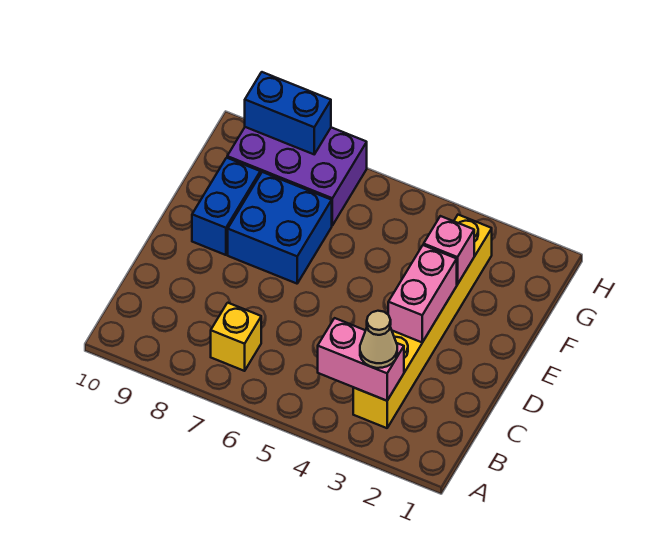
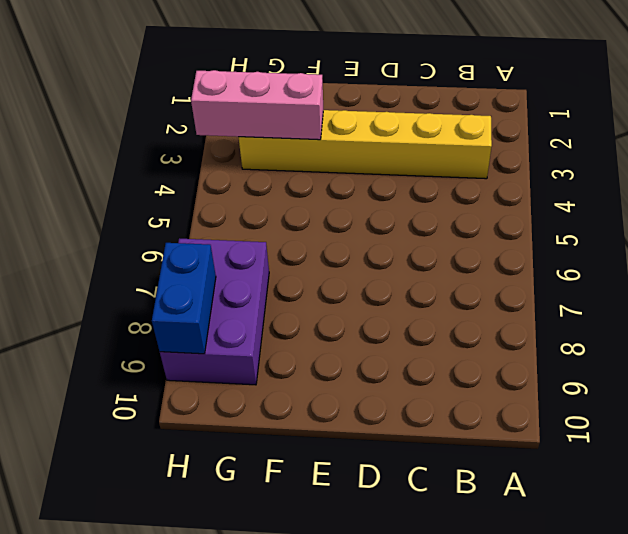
pink 1x3 brick [191,70,323,140] -> pink 1x1 brick [424,216,474,284]
none -> yellow 1x1 brick [211,303,261,371]
none -> blue 2x2 brick [228,172,332,284]

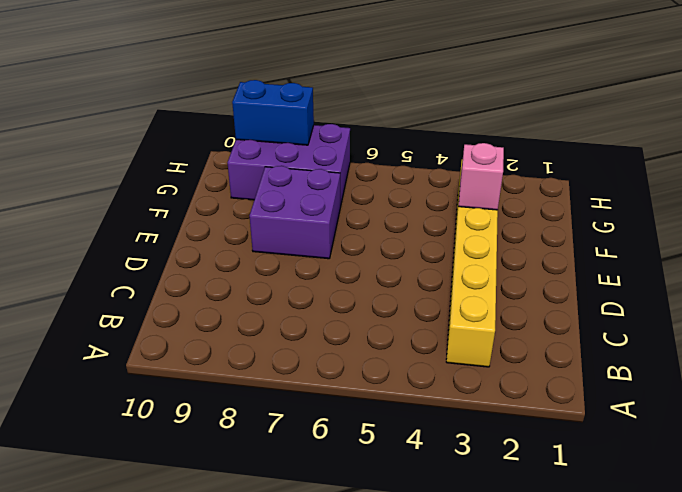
purple 2x2 brick [250,166,340,259] -> blue 2x2 brick [228,172,332,284]
none -> yellow 1x1 brick [211,303,261,371]
none -> blue 1x2 brick [192,158,260,255]

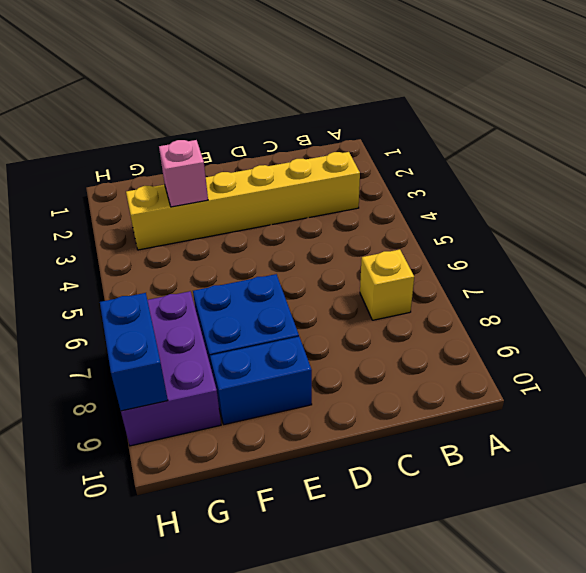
none -> pink 1x2 brick [318,318,404,401]
none -> pink 1x2 brick [388,245,457,342]

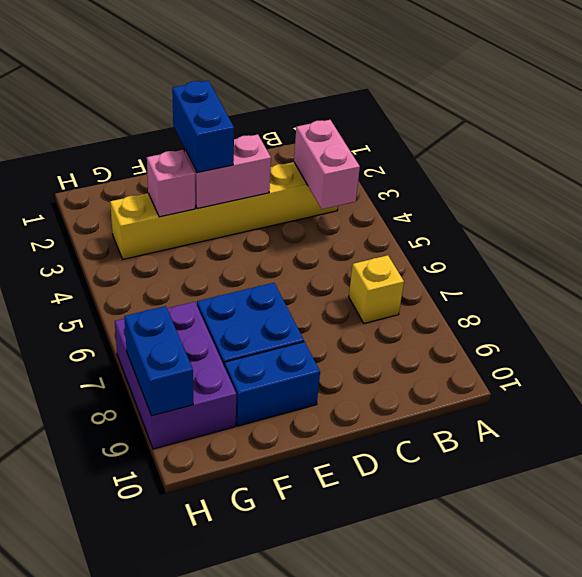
blue 1x2 brick [172,81,234,173] -> none
none -> tan 1x1 cone [360,311,397,368]

